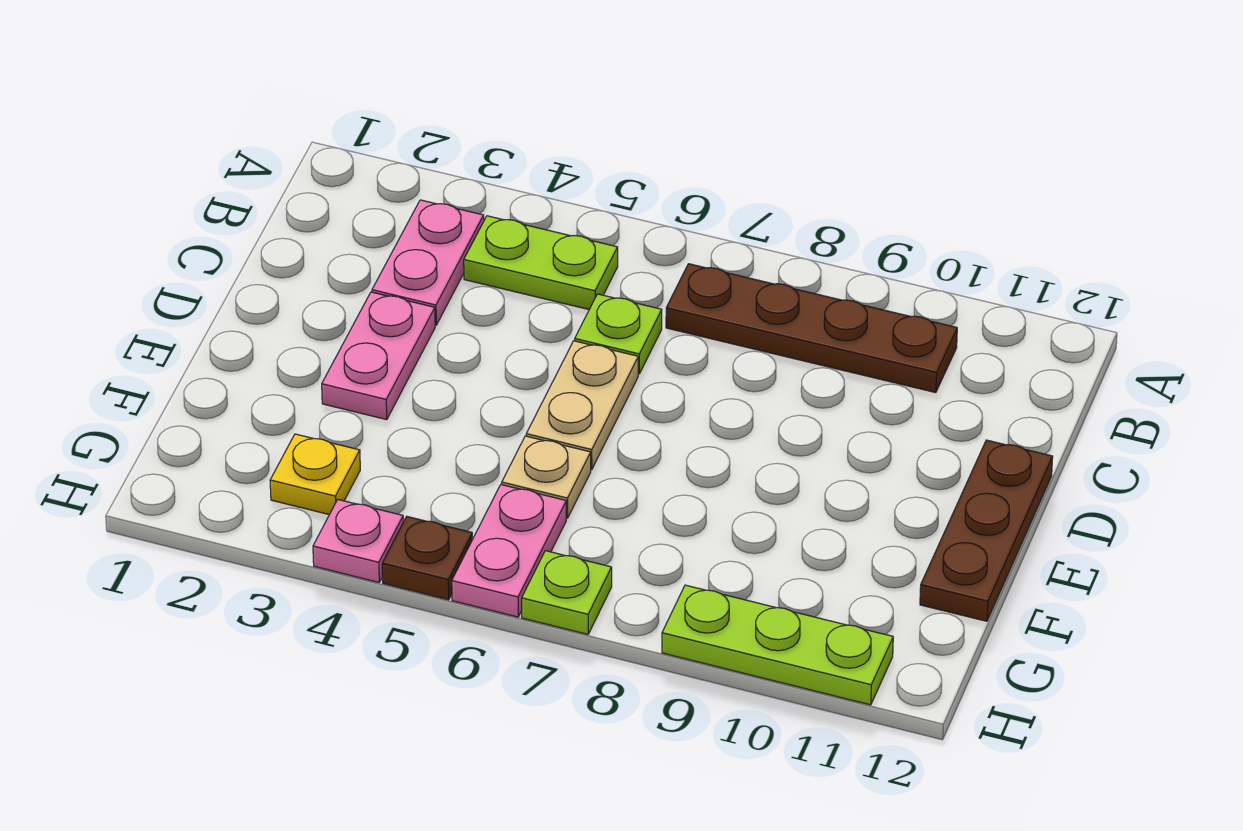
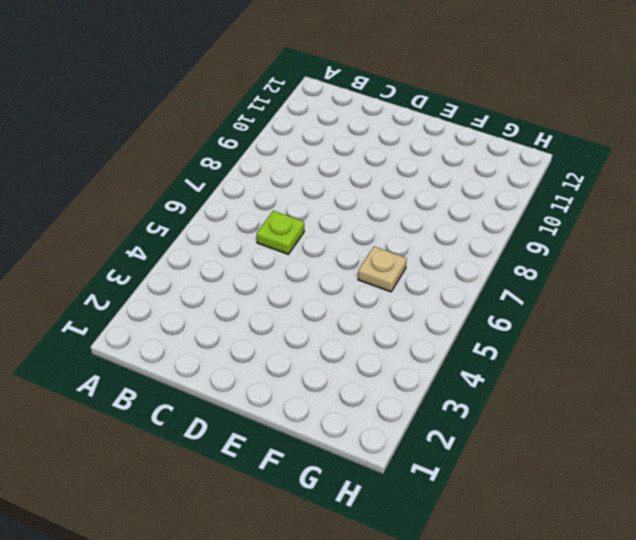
none -> pink 1x2 plate [372,200,484,325]
none -> lime 1x2 plate [464,216,618,309]
none -> brown 1x4 plate [666,264,957,393]

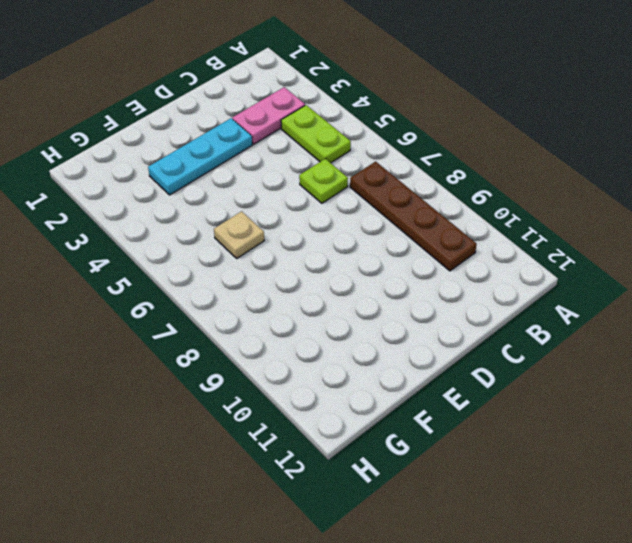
cyan 1x3 plate [148,118,252,195] -> pink 1x2 plate [322,292,435,420]
none -> tan 1x2 plate [526,341,638,470]
none -> brown 1x3 plate [920,440,1053,621]
none -> yellow 1x1 plate [270,434,360,515]

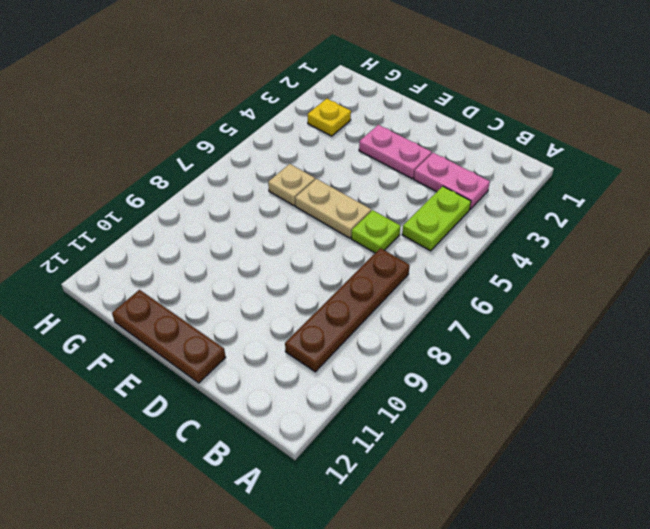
none -> pink 1x2 plate [452,485,566,617]
none -> pink 1x1 plate [313,500,403,582]
none -> brown 1x1 plate [382,517,472,600]

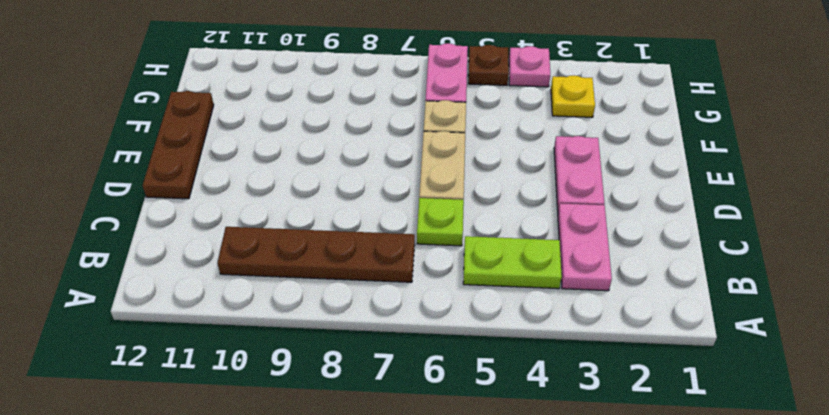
none -> lime 1x1 plate [522,551,612,634]
none -> lime 1x3 plate [662,585,893,705]

